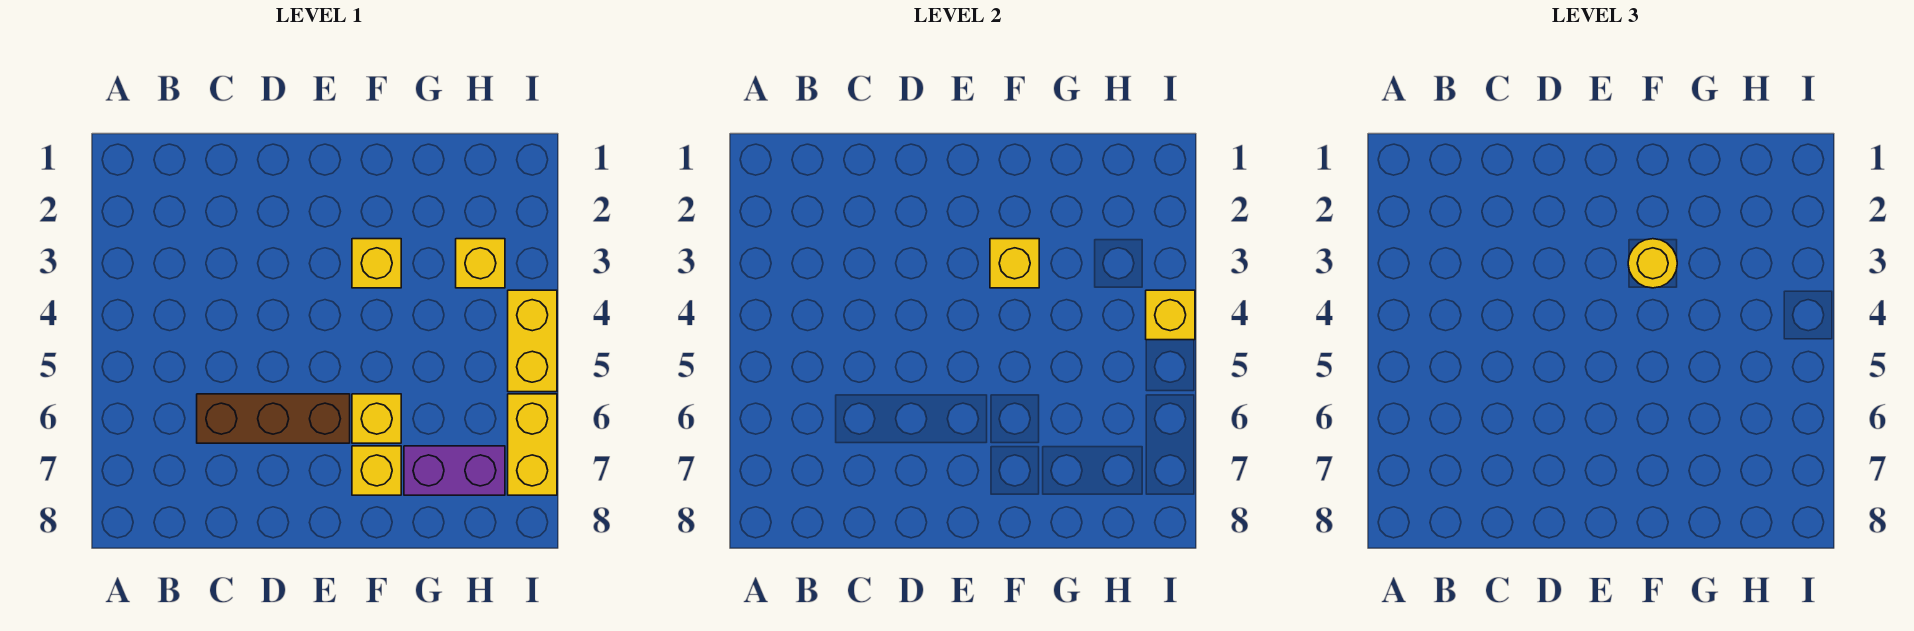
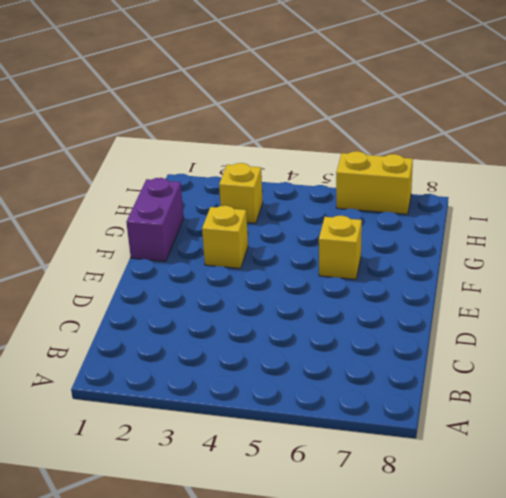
purple 1x2 brick [126,178,184,261] -> purple 1x2 brick moved to [404,446,505,495]
none -> brown 1x3 brick [197,394,350,443]
none -> yellow 1x1 brick [352,446,401,495]

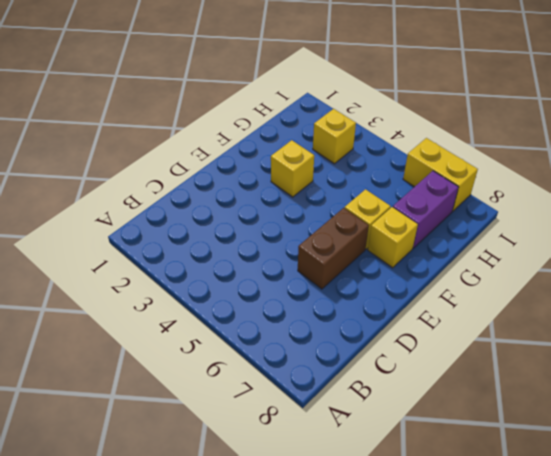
brown 1x2 brick [298,208,369,289] -> brown 1x3 brick [197,394,350,443]
none -> yellow 1x2 brick [508,290,557,392]
none -> yellow 1x1 brick [990,239,1039,288]

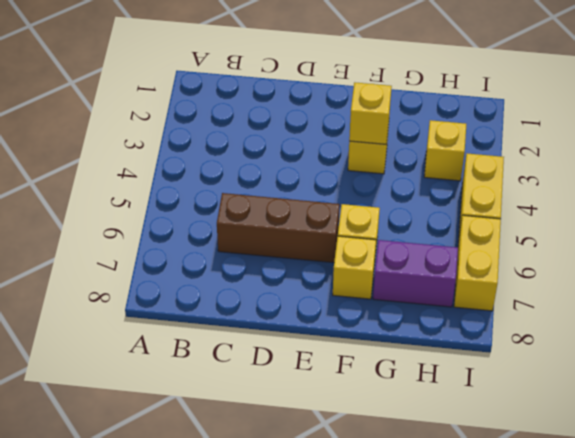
none -> yellow 1x1 brick [1146,290,1195,340]
none -> yellow 1x1 round brick [1628,239,1677,288]

